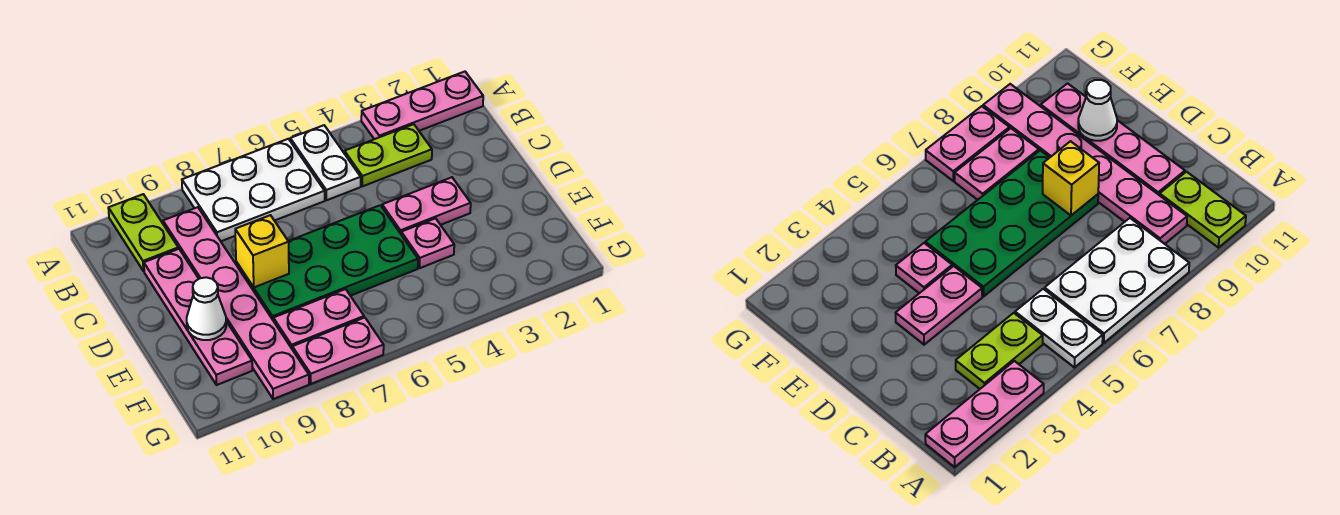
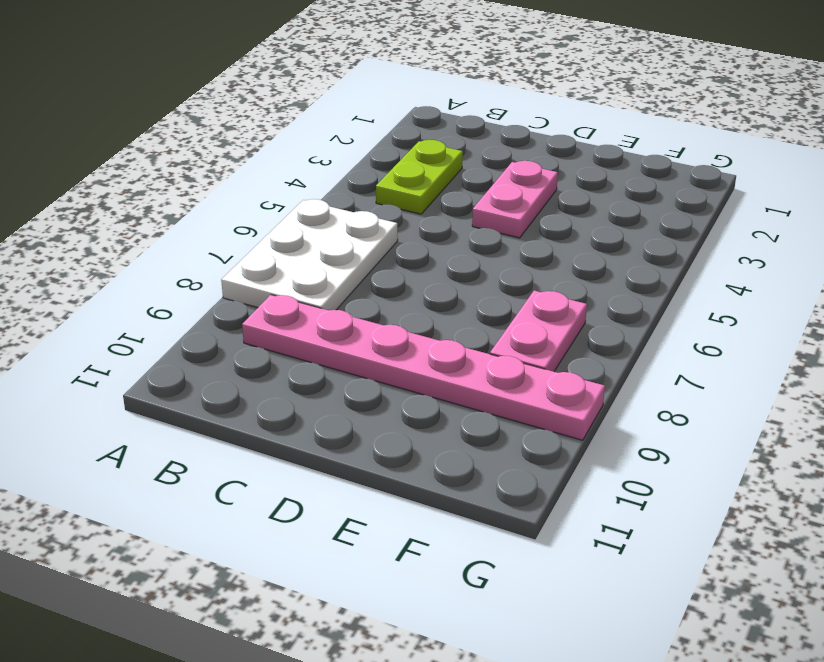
none -> pink 1x3 plate [361,72,483,139]
none -> white 1x2 plate [290,125,361,200]
none -> lime 1x2 plate [108,194,178,271]

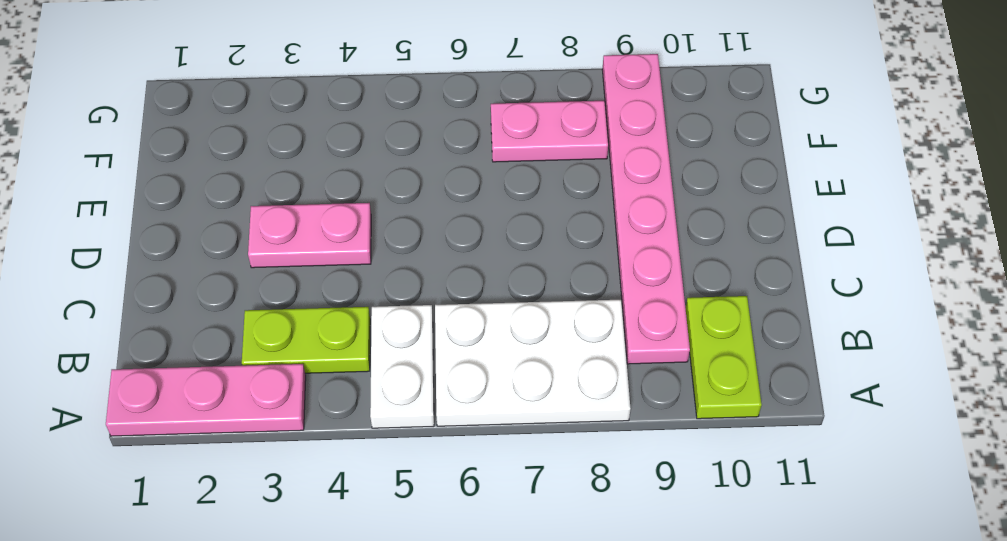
none -> pink 1x4 plate [144,249,252,385]
none -> green 2x4 plate [236,205,418,320]
none -> pink 1x1 plate [401,218,454,268]

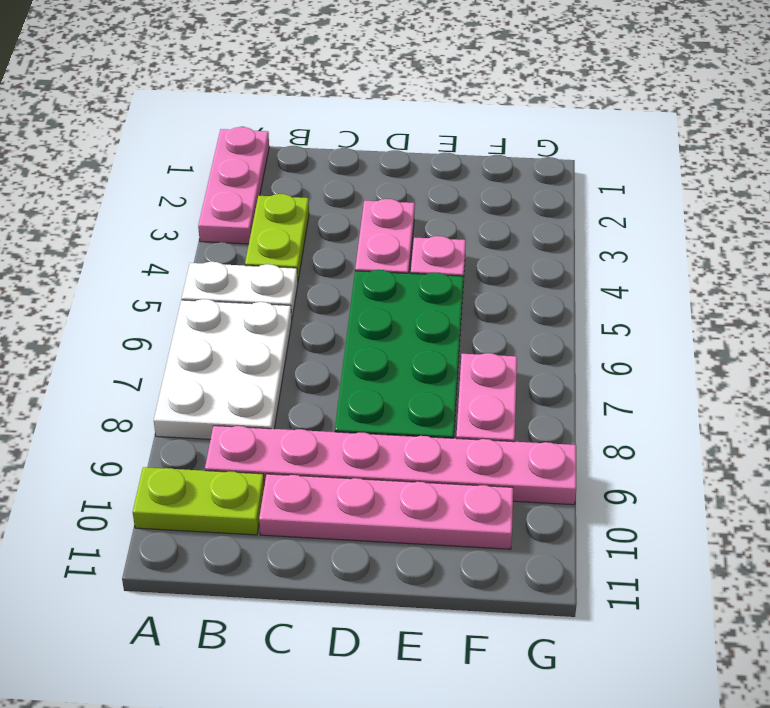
none -> pink 1x2 plate [292,318,384,384]
none -> yellow 1x1 brick [235,215,289,287]
none -> white 1x1 cone [187,277,226,340]

